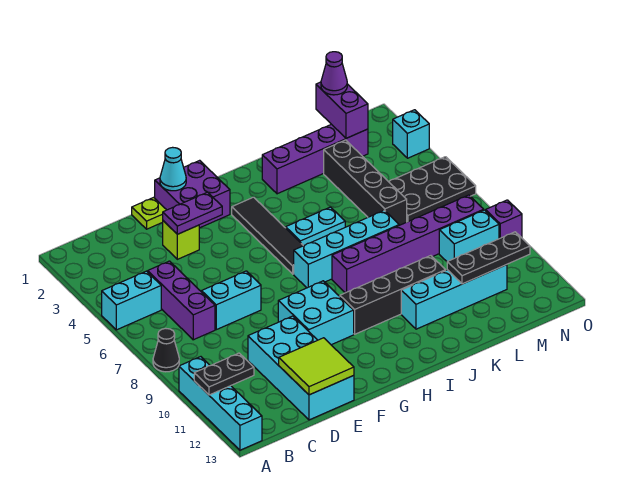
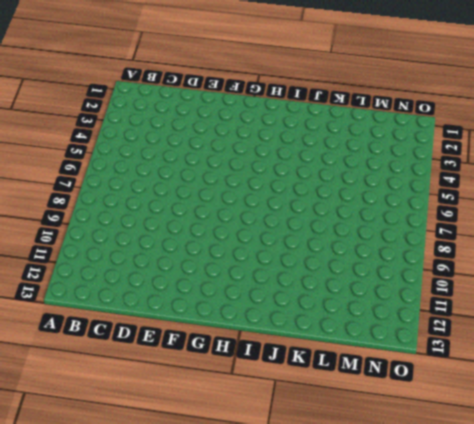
none -> cyan 1x2 brick [102,271,161,330]
none -> black 1x1 cone [153,328,179,372]
none -> cyan 1x4 brick [179,357,262,450]

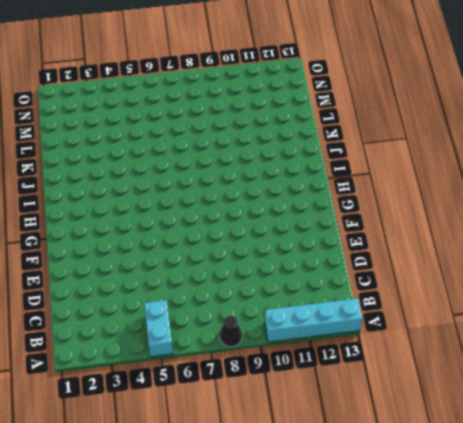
none -> purple 1x3 brick [148,261,215,340]
none -> cyan 1x2 brick [202,271,261,330]
none -> cyan 2x4 brick [248,316,354,420]

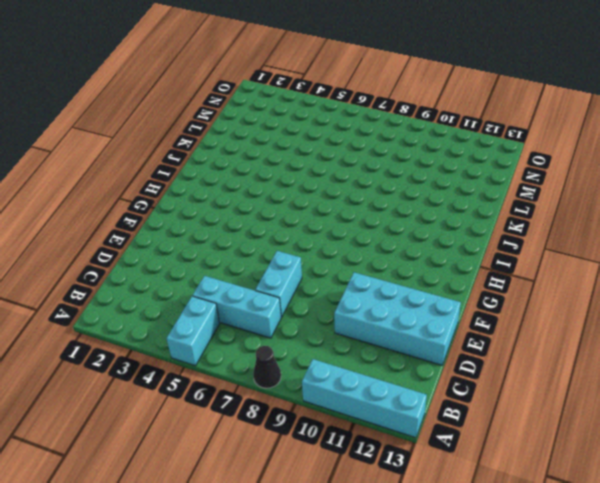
cyan 1x3 brick [193,276,281,338] -> purple 1x3 brick [148,261,215,340]
none -> lime 1x1 plate [132,197,166,229]
none -> lime 1x1 brick [163,221,199,259]
none -> purple 2x2 brick [155,160,230,228]

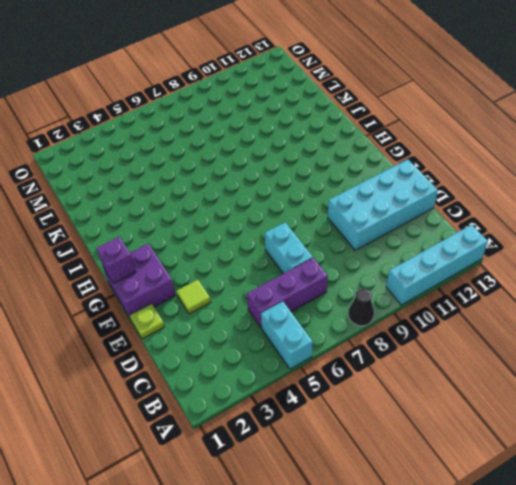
lime 1x1 tile [176,280,211,314] -> lime 1x1 brick [163,221,199,259]
purple 1x1 brick [97,237,136,284] -> purple 1x1 brick moved to [486,200,522,239]
none -> cyan 2x2 brick [278,281,354,345]
none -> black 1x4 tile [232,197,303,274]
none -> cyan 1x4 brick [294,210,399,288]

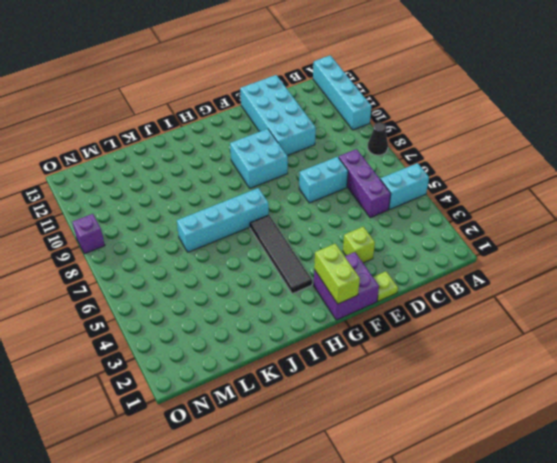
lime 1x2 brick [314,244,360,304] -> none
none -> black 1x4 brick [340,256,446,334]
none -> cyan 1x2 plate [286,207,345,246]
none -> purple 1x6 brick [332,195,484,293]

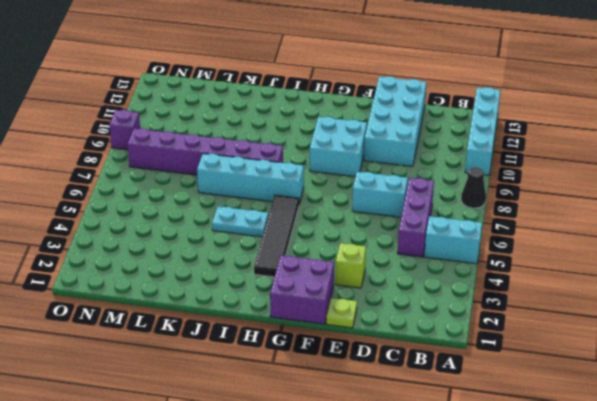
none -> black 1x4 brick [340,256,446,334]
none -> purple 1x4 brick [262,124,368,194]
none -> cyan 1x4 brick [401,265,507,329]

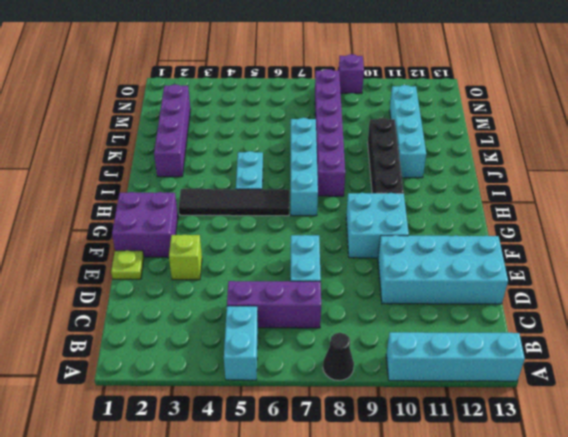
none -> black 1x4 brick [324,140,407,225]
none -> black 2x3 plate [389,157,476,222]
none -> cyan 1x2 brick [439,210,499,262]

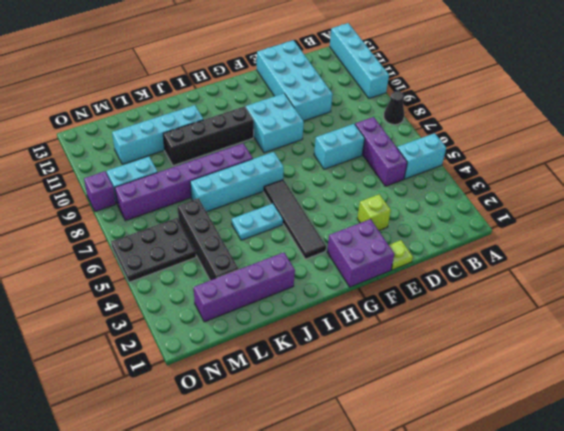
none -> cyan 1x1 brick [393,110,429,158]
none -> black 1x2 plate [194,353,254,395]
none -> lime 2x2 tile [279,338,354,395]

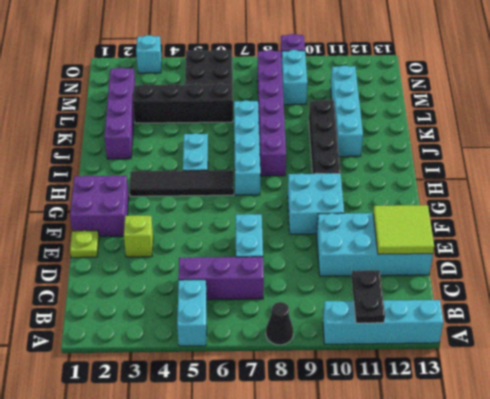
none -> purple 1x2 plate [163,192,222,234]
none -> cyan 1x1 cone [160,147,186,191]
none -> black 1x3 plate [447,232,530,284]

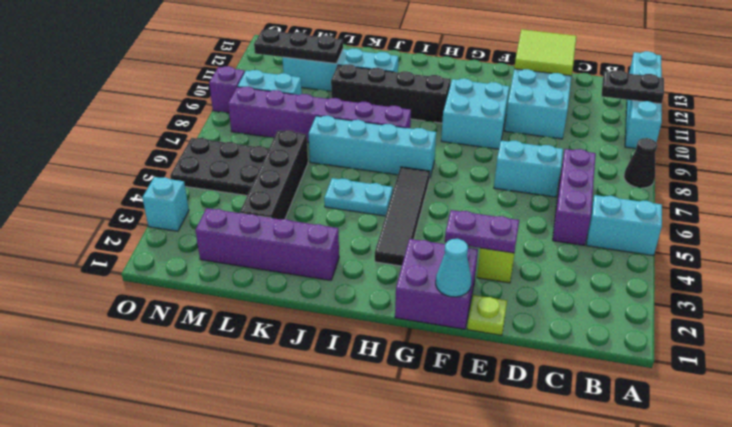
none -> purple 1x2 brick [316,82,368,138]
none -> purple 1x1 cone [321,52,347,95]

